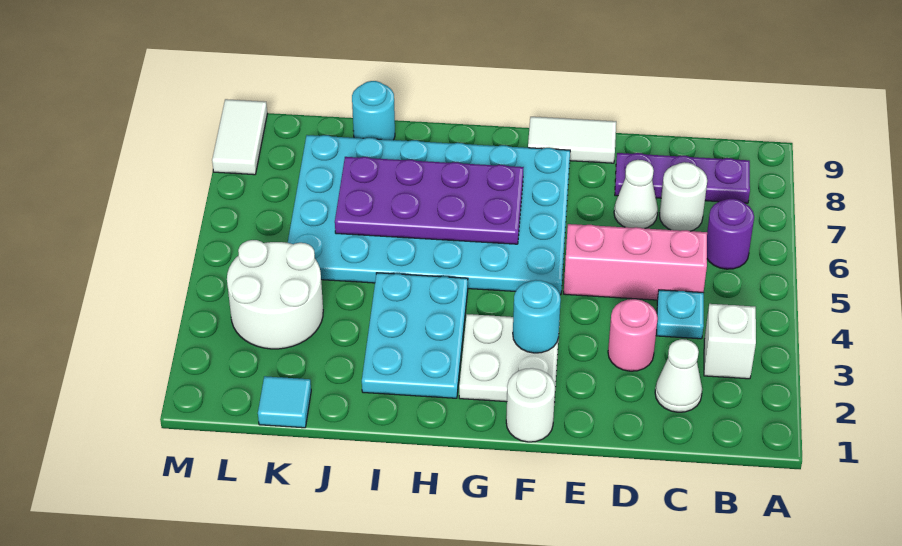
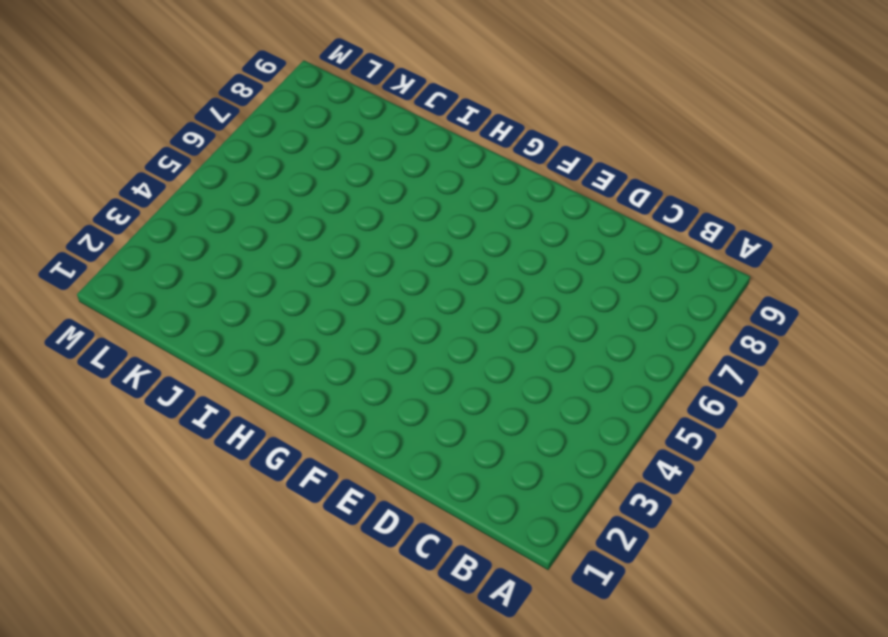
none -> white 1x1 brick [704,304,756,379]
none -> purple 1x1 round brick [707,199,754,269]
none -> purple 1x3 plate [615,153,750,203]

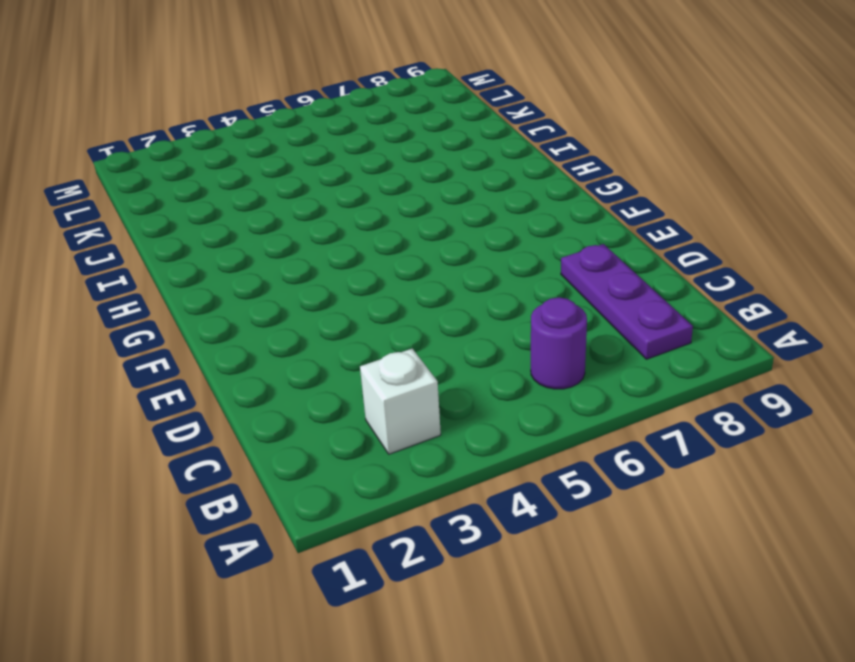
none -> white 1x1 cone [655,339,702,412]
none -> cyan 1x1 plate [657,290,704,339]
none -> pink 1x3 brick [564,224,707,300]

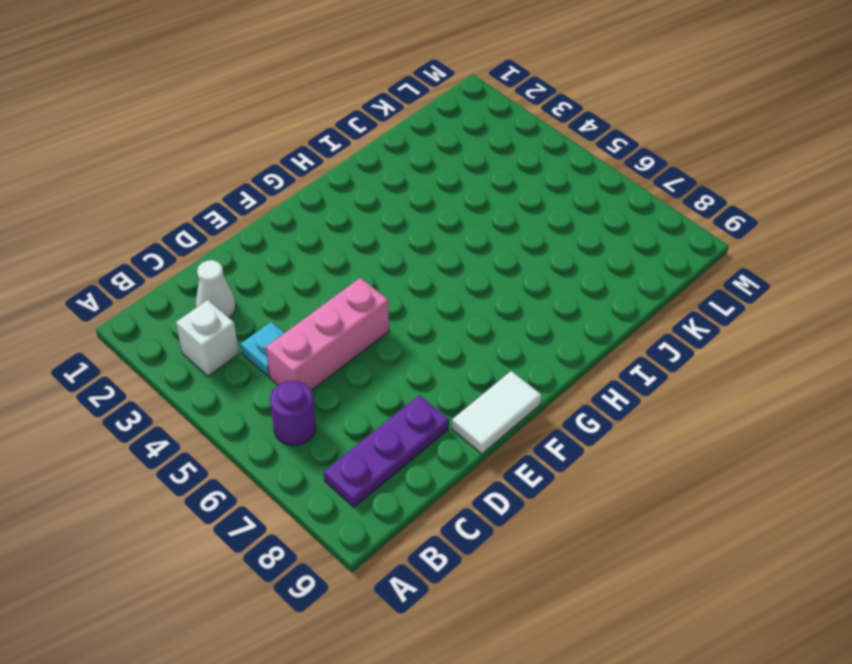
none -> white 1x1 round brick [659,162,707,231]
none -> pink 1x1 round brick [608,299,658,371]
none -> white 1x1 cone [614,160,658,228]

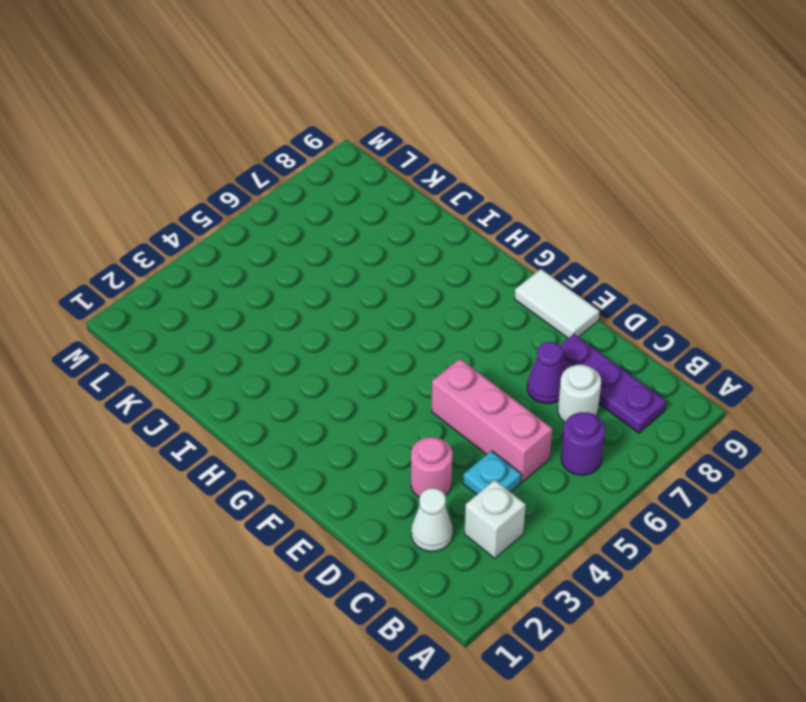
purple 1x1 cone [527,342,564,404] -> white 1x1 cone [614,160,658,228]
none -> white 1x1 round brick [506,368,555,442]
none -> white 2x2 plate [459,314,558,402]
none -> cyan 4x6 plate [288,135,570,294]

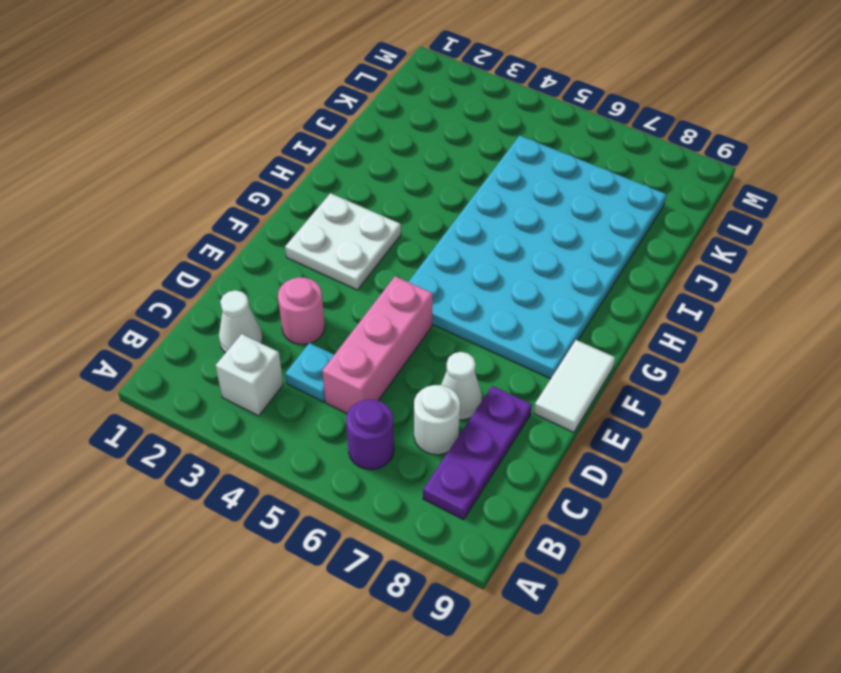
none -> white 1x1 round brick [506,368,555,442]
none -> cyan 2x3 plate [362,273,468,398]
none -> cyan 1x1 round brick [352,81,395,140]

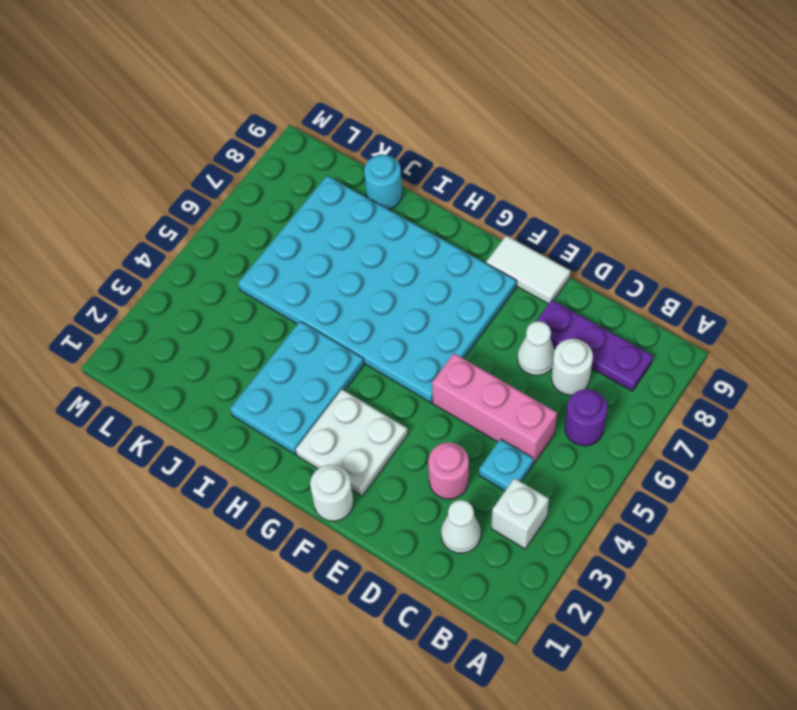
none -> cyan 1x1 tile [258,376,311,428]
none -> white 2x2 round brick [227,240,323,349]
none -> white 1x2 tile [212,99,267,175]

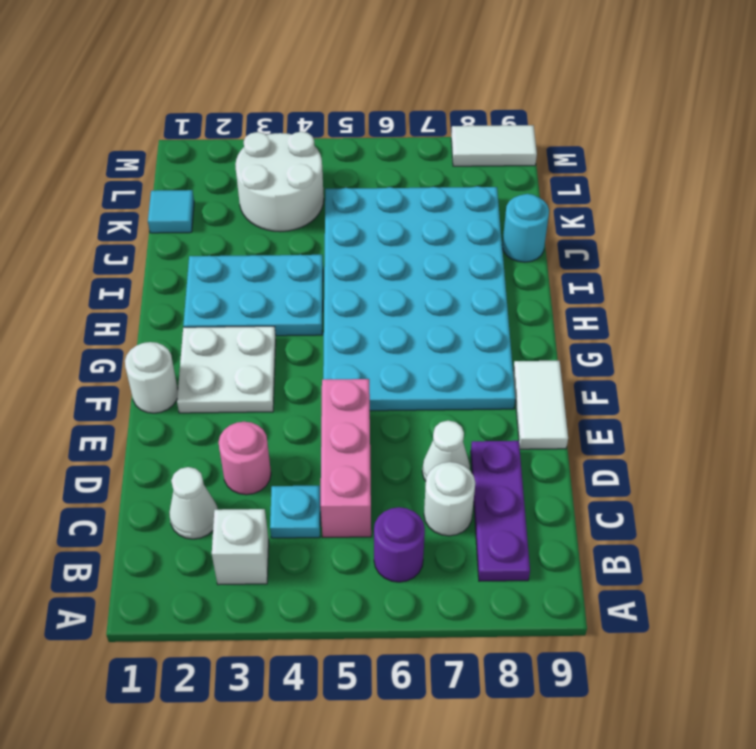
none -> cyan 1x1 round brick [513,280,561,353]
none -> purple 2x4 plate [335,157,524,244]

